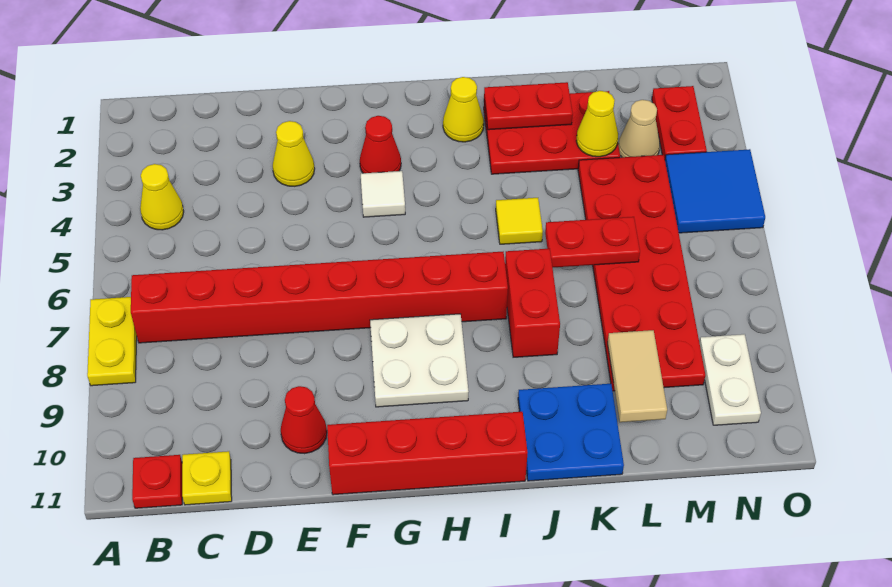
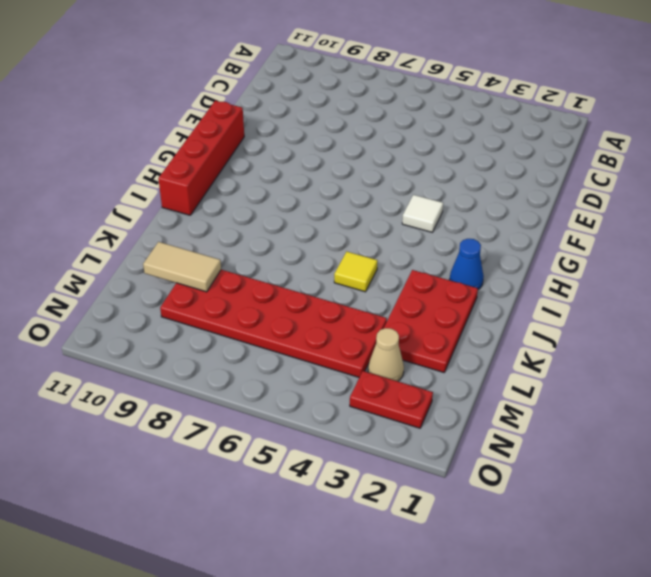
blue 1x1 cone [450,239,484,290] -> yellow 1x1 cone [443,77,484,142]
none -> yellow 1x2 plate [87,297,137,386]
none -> yellow 1x1 cone [140,164,184,230]
none -> red 1x8 brick [131,252,508,343]

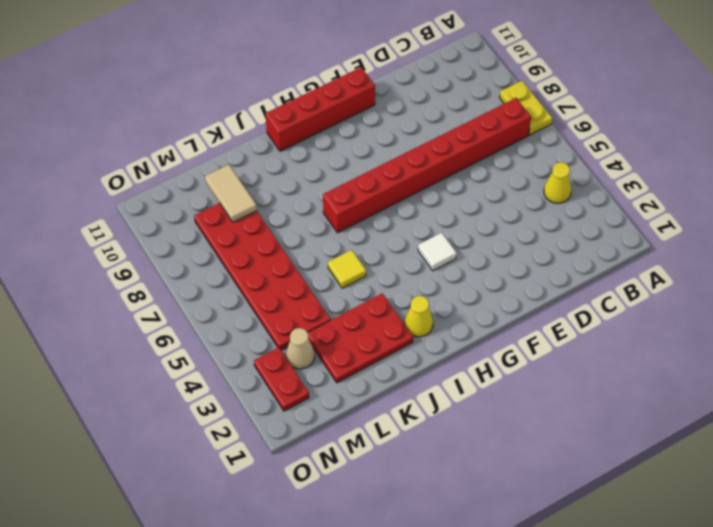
none -> red 1x1 plate [132,455,182,508]
none -> yellow 1x1 plate [182,451,232,505]
none -> yellow 1x1 cone [273,121,315,186]

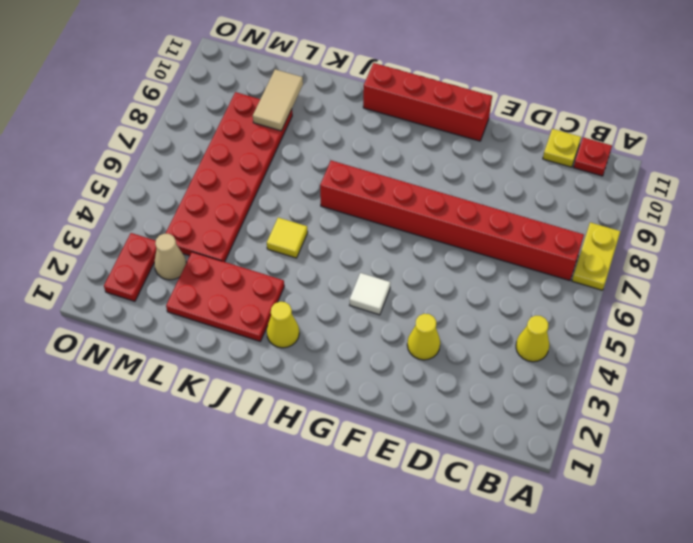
none -> red 1x1 cone [281,386,327,454]
none -> red 1x1 cone [360,116,401,173]
none -> white 2x2 plate [370,314,469,407]

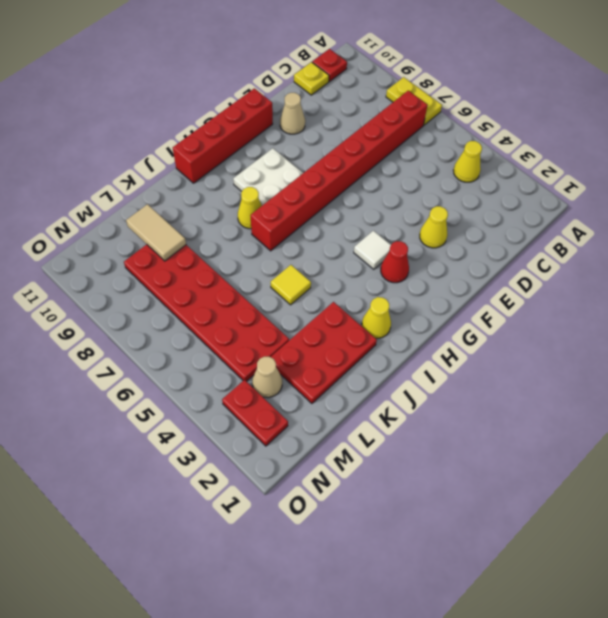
tan 1x1 cone [280,93,305,134] -> red 1x1 cone [281,386,327,454]
yellow 1x1 cone [238,187,262,229] -> yellow 1x1 cone moved to [576,91,618,157]
none -> red 1x2 brick [505,249,560,357]
none -> blue 2x2 plate [518,384,624,481]
none -> blue 2x2 tile [665,149,765,233]

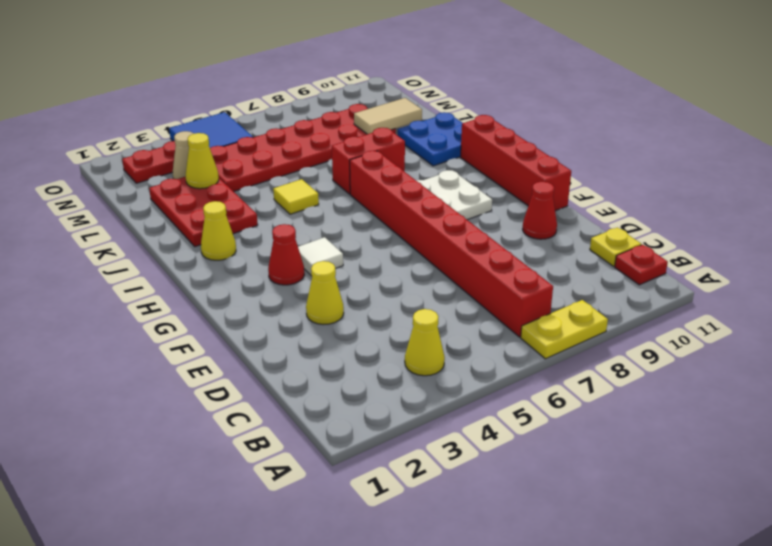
none -> white 1x2 plate [699,334,761,425]
none -> red 1x2 plate [484,82,573,130]
none -> red 1x2 plate [545,217,640,268]

